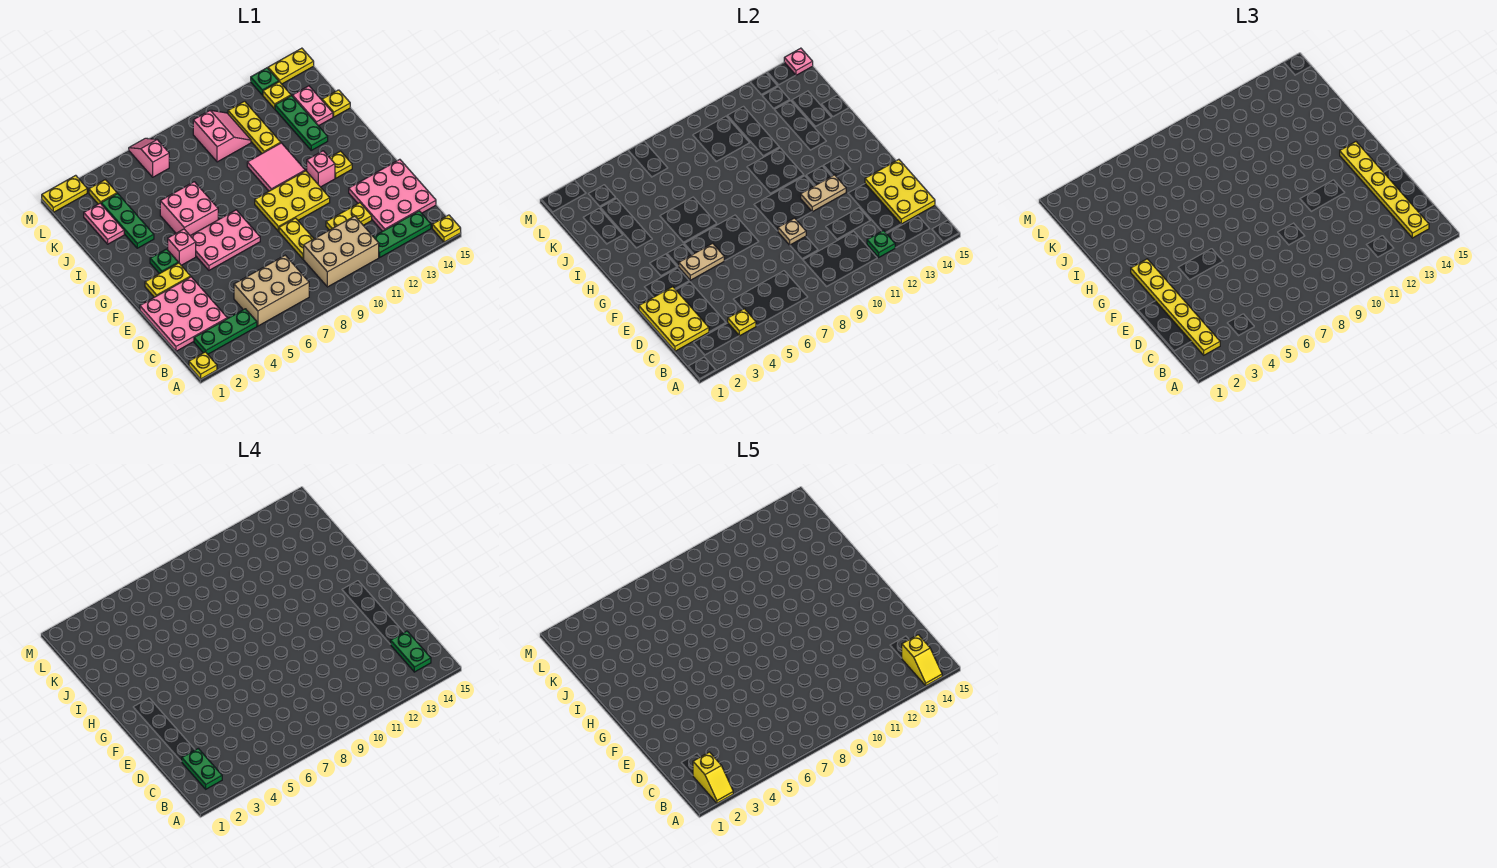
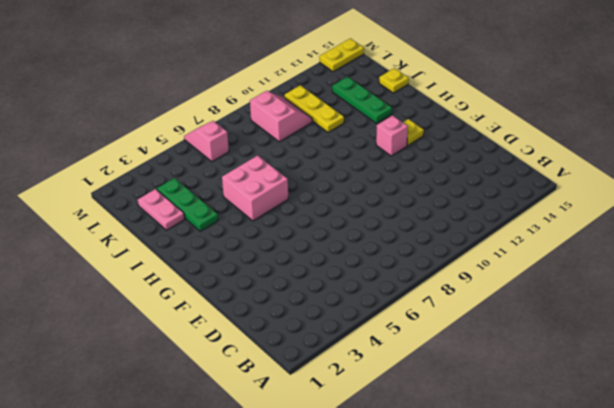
none -> yellow 1x1 plate [189,352,217,379]
none -> yellow 1x1 plate [432,215,461,242]
none -> green 1x3 plate [194,309,257,354]
none -> tan 2x3 brick [234,255,309,326]

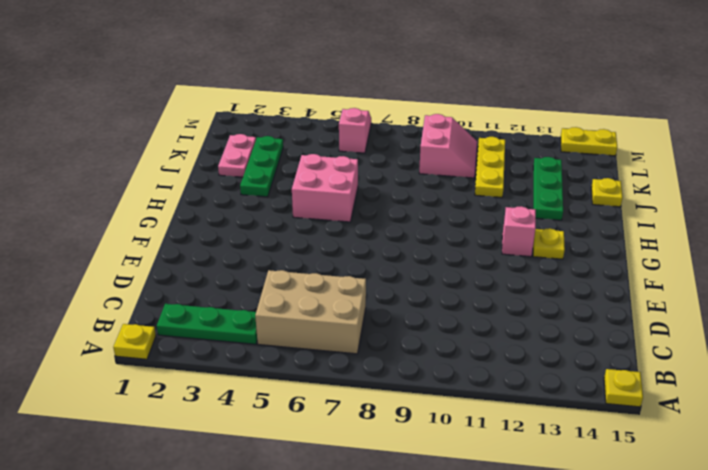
none -> tan 2x3 brick [304,216,379,287]
none -> green 1x3 plate [373,211,431,257]
none -> pink 3x3 plate [140,277,227,351]
none -> pink 3x3 plate [349,159,436,231]

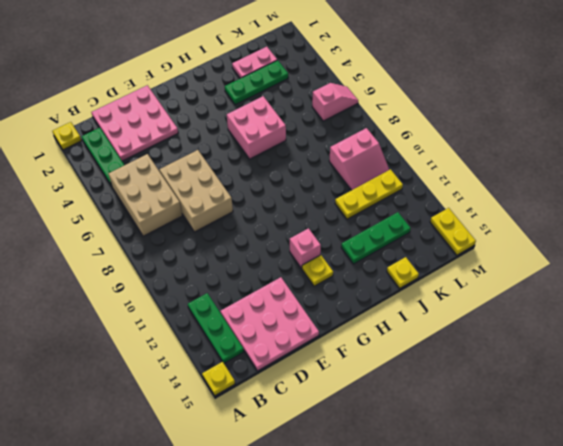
tan 2x3 brick [159,150,233,232] -> tan 2x3 brick moved to [304,216,379,287]
none -> yellow 1x2 plate [279,218,314,259]
none -> yellow 1x2 plate [326,203,372,230]
none -> yellow 1x2 plate [145,263,191,297]
none -> pink 2x3 plate [190,210,260,270]

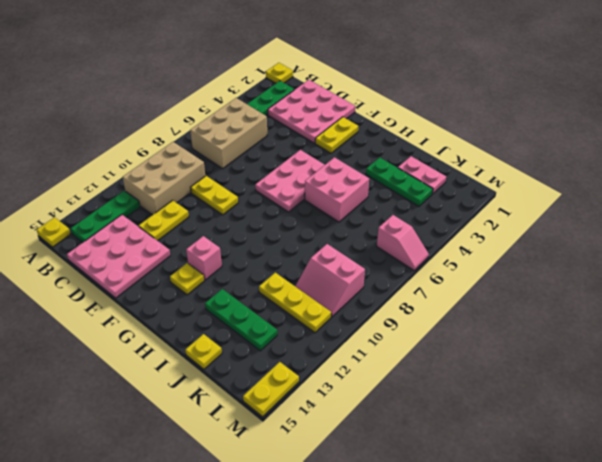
none -> yellow 2x3 plate [255,171,330,231]
none -> green 1x1 plate [150,249,178,274]
none -> pink 1x1 brick [168,229,196,265]
none -> pink 2x2 tile [247,143,305,191]

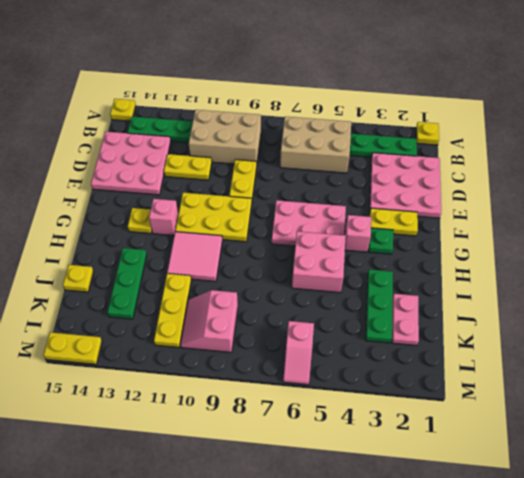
none -> pink 1x2 plate [292,86,333,126]
none -> yellow 1x1 plate [89,180,117,204]
none -> yellow 1x1 plate [263,82,291,109]
none -> yellow 1x2 plate [42,175,87,212]

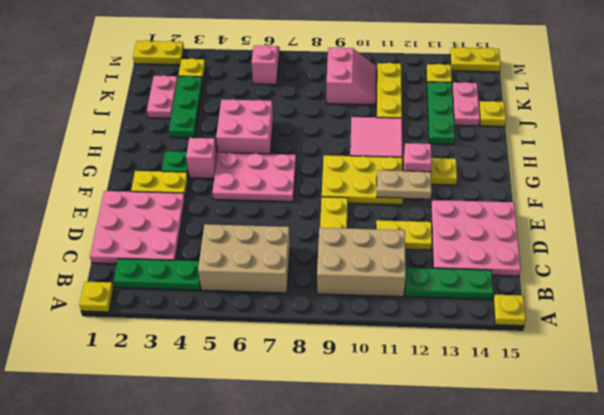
none -> green 1x1 plate [251,68,279,95]
none -> yellow 1x1 plate [728,309,756,336]
none -> green 1x1 plate [867,230,895,257]
none -> yellow 2x3 plate [639,287,709,351]

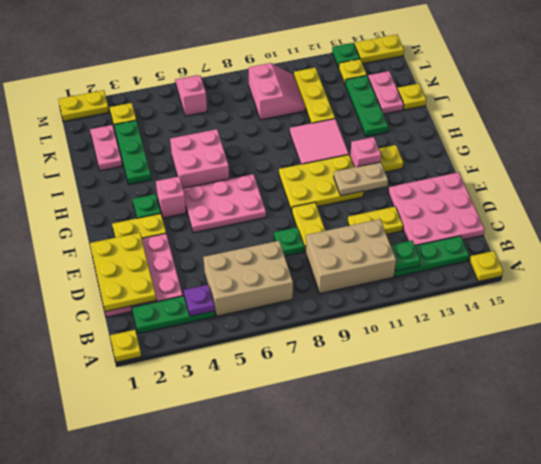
purple 1x1 plate [184,285,215,316] -> yellow 1x1 plate [728,309,756,336]
green 1x1 plate [274,227,304,256] -> none
none -> yellow 2x3 plate [865,159,935,224]
none -> tan 1x1 plate [778,218,806,245]
none -> tan 1x2 plate [679,243,724,280]
none -> pink 1x1 plate [784,48,813,75]

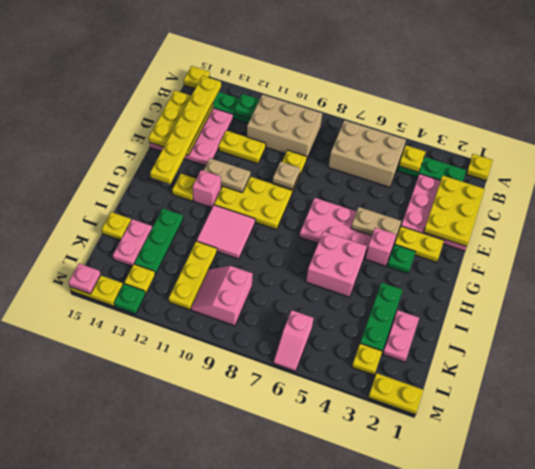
none -> yellow 1x6 plate [1131,259,1220,355]
none -> green 1x2 plate [182,748,222,789]
none -> green 1x2 plate [390,631,431,672]
none -> yellow 1x2 slope [693,752,733,803]

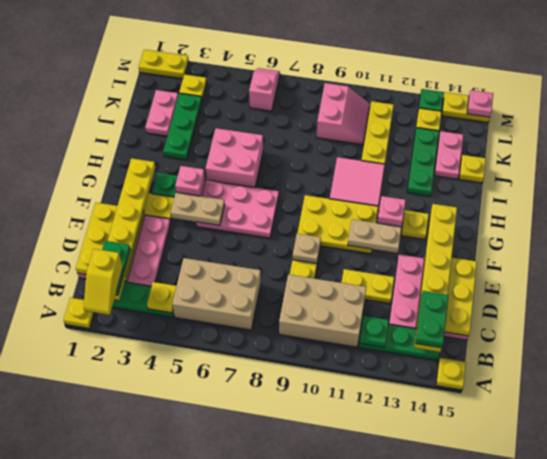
none -> yellow 1x2 slope [902,635,942,686]

